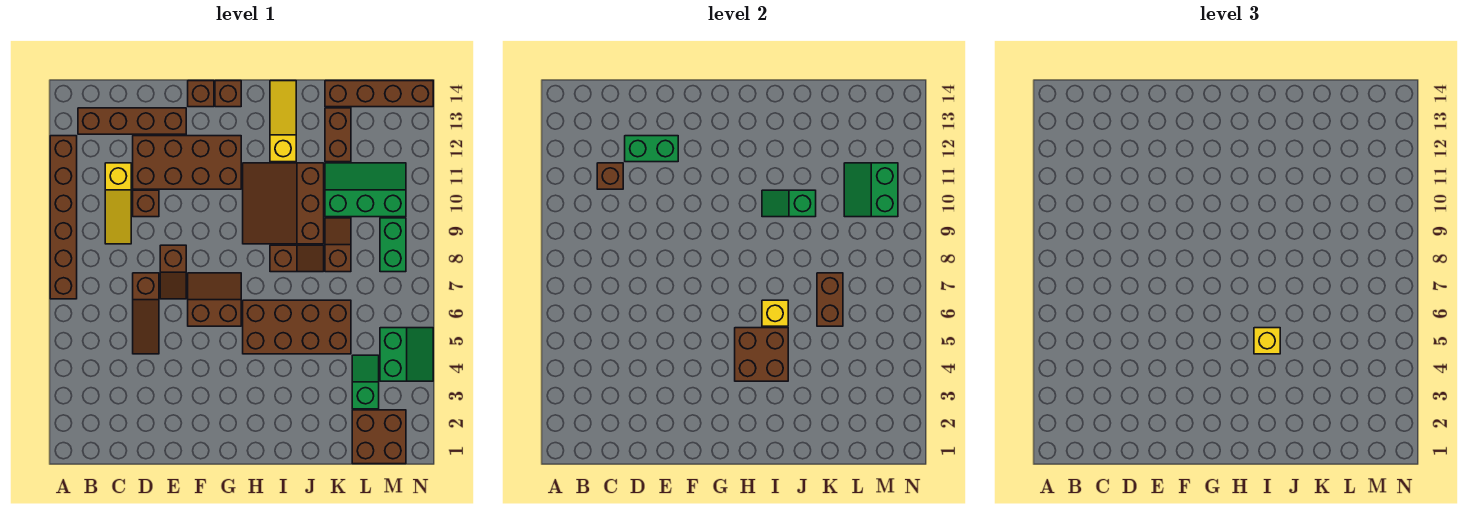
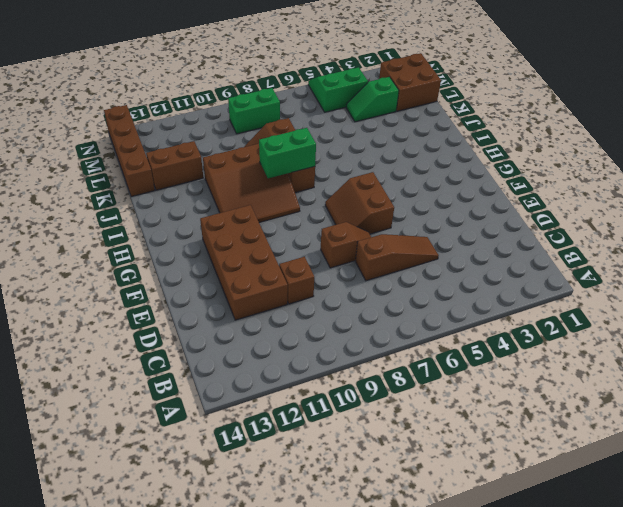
green 1x2 brick [259,128,316,178] -> green 1x2 brick turned to [625,136,678,162]
none -> brown 1x6 brick [50,136,77,299]
none -> brown 1x4 brick [78,108,186,134]
none -> yellow 1x3 slope [105,163,131,244]
none -> brown 1x1 brick [188,81,214,107]

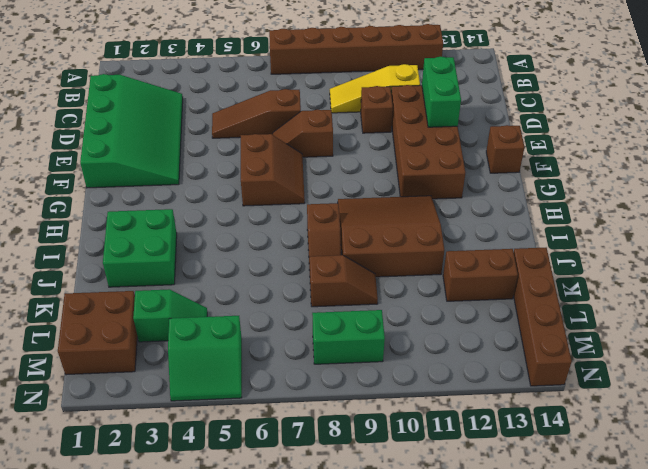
green 3x4 slope [80,74,183,188] -> none
green 2x2 brick [103,209,177,287] -> none
none -> brown 1x4 brick [78,108,186,134]
none -> brown 1x1 brick [215,81,241,107]
none -> brown 2x4 brick [243,300,351,354]
none -> yellow 1x3 slope [270,81,296,162]

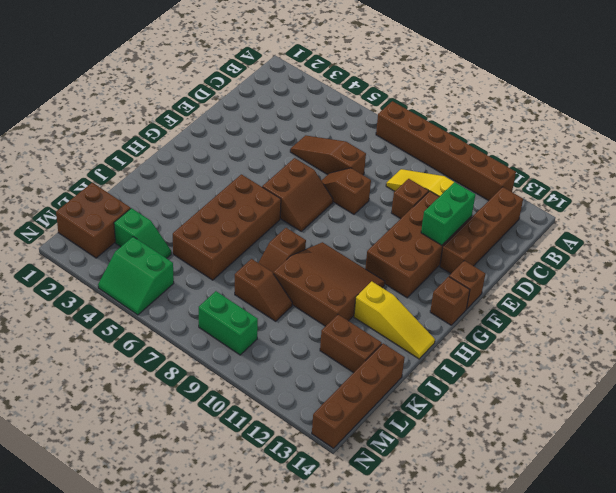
none -> green 2x3 slope [325,163,406,217]
none -> brown 1x1 brick [597,163,623,189]
none -> brown 2x2 brick [735,328,788,381]
none -> yellow 1x1 brick [762,300,788,326]

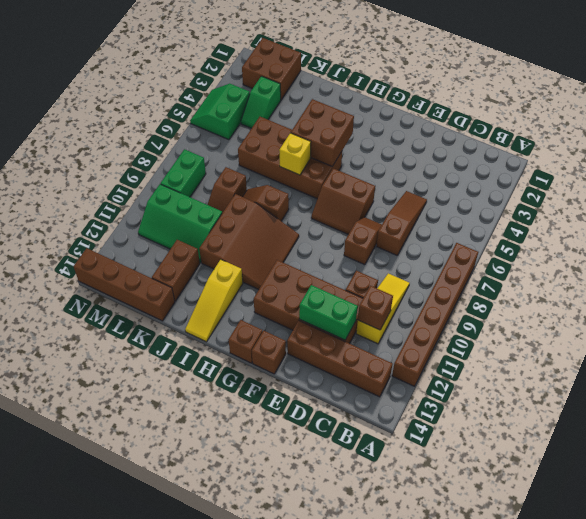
none -> green 1x2 slope [762,190,816,217]
none -> brown 1x2 brick [817,273,843,326]
none -> green 2x2 slope [844,163,898,217]
none -> yellow 1x1 brick [1254,328,1280,354]

